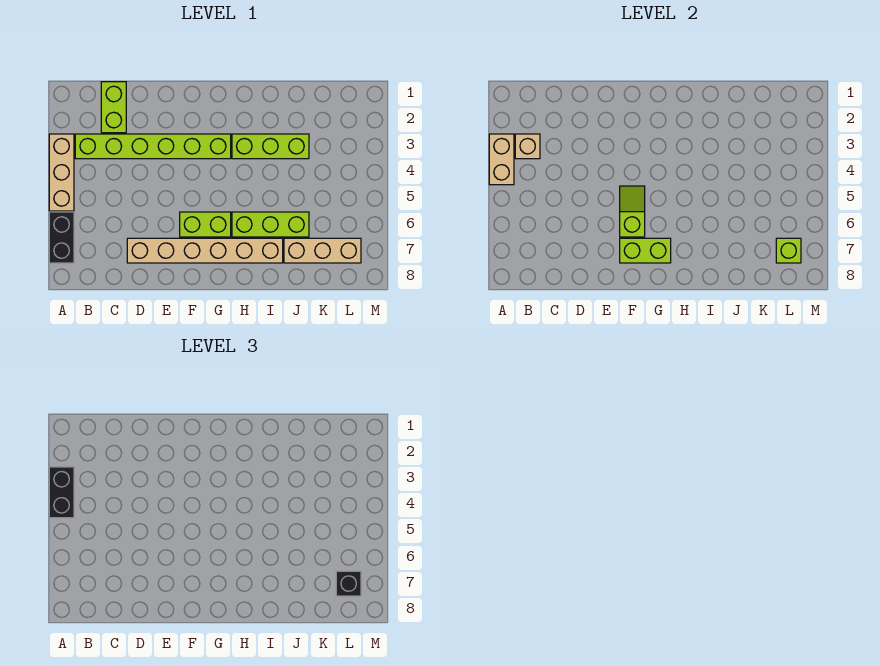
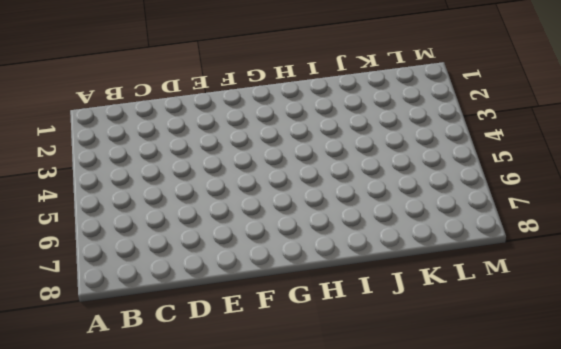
none -> tan 1x3 brick [49,134,74,211]
none -> black 1x2 brick [49,212,74,263]
none -> lime 1x6 brick [75,134,231,159]

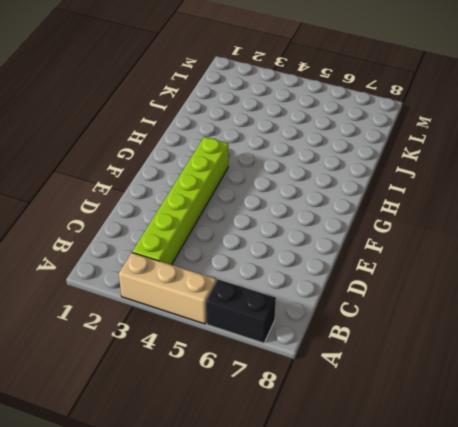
none -> lime 1x2 brick [101,82,126,133]
none -> tan 1x6 brick [127,238,283,263]
none -> lime 1x2 brick [180,212,231,237]

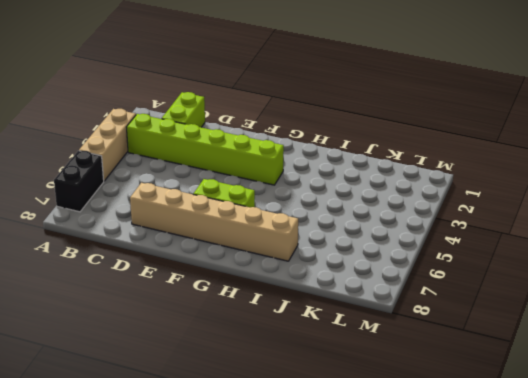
none -> lime 1x3 brick [232,134,309,159]
none -> lime 1x3 brick [232,212,309,237]
none -> tan 1x3 brick [284,238,361,263]

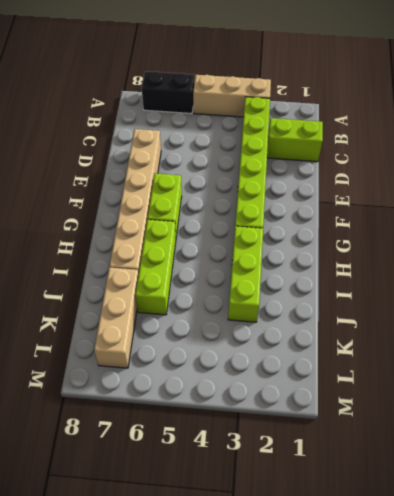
none -> tan 1x2 brick [489,134,514,185]
none -> tan 1x1 brick [515,134,540,159]
none -> lime 1x2 slope [620,186,645,237]

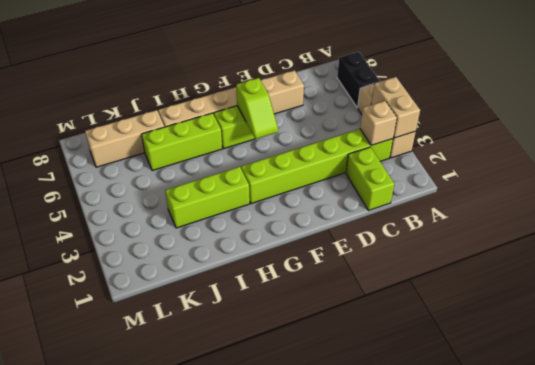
none -> lime 1x2 brick [620,238,671,263]
none -> lime 1x1 brick [776,238,801,263]
none -> black 1x2 brick [49,467,74,518]

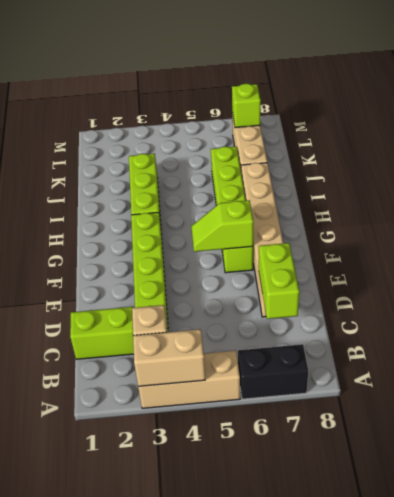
lime 1x2 brick [259,243,299,319] -> lime 1x2 brick moved to [620,238,671,263]
none -> black 1x2 brick [49,467,74,518]
none -> black 1x1 brick [336,571,361,596]

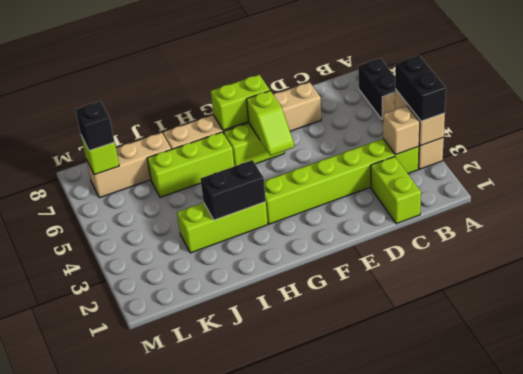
black 1x2 brick [200,160,266,220] -> none

